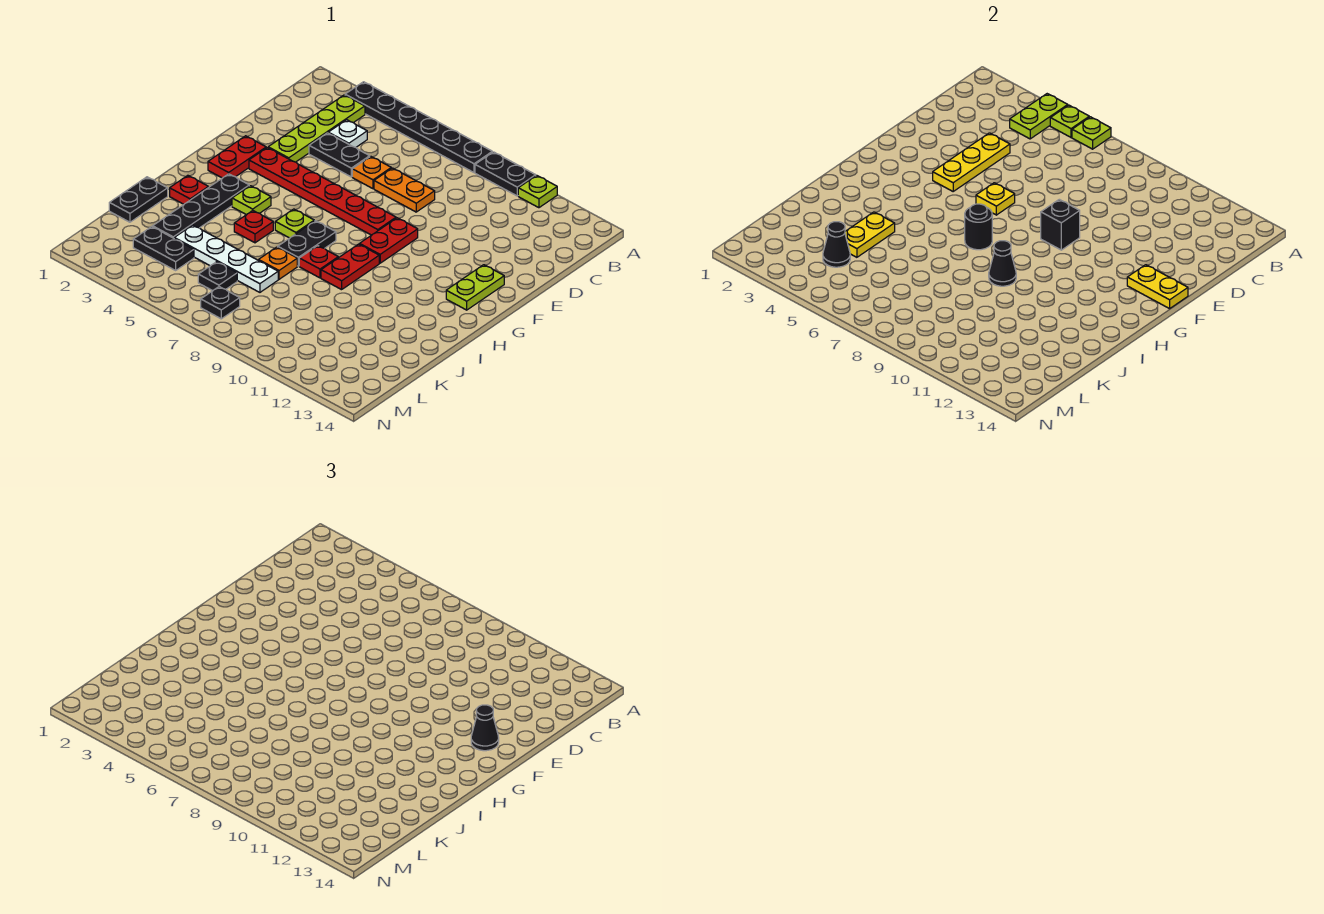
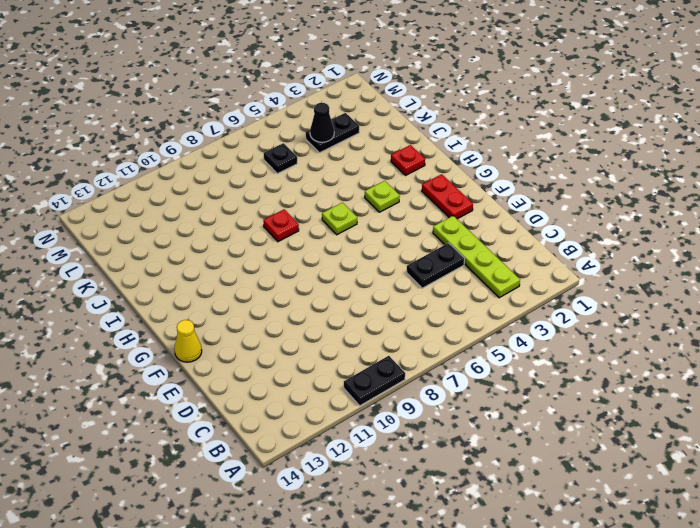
yellow 1x1 cone [175,320,202,362] -> none
none -> black 1x6 plate [345,82,492,172]
none -> lime 1x1 plate [518,175,557,208]
none -> white 1x1 plate [328,120,367,147]
none -> orange 1x1 plate [352,156,391,189]

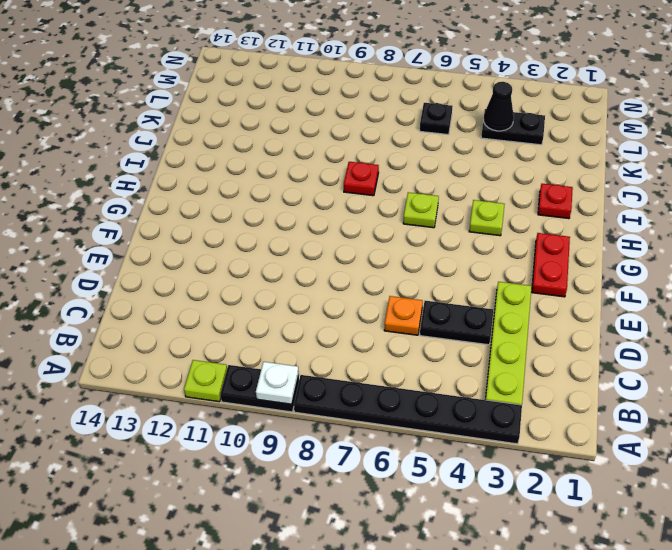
white 1x1 plate [256,362,299,404] -> white 1x1 plate moved to [328,120,367,147]
none -> orange 1x2 plate [374,168,435,212]
none -> red 1x6 plate [249,148,396,235]
none -> red 1x2 plate [360,218,418,263]
none -> lime 1x2 plate [446,265,504,310]

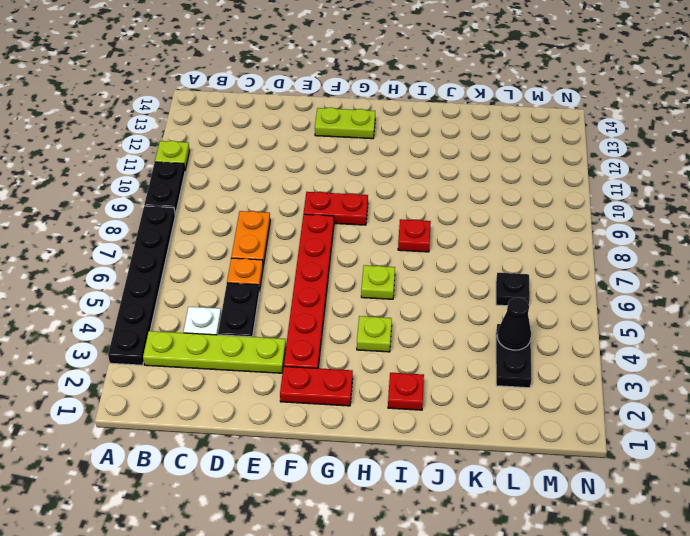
none -> black 1x4 plate [153,174,249,238]
none -> black 1x2 plate [278,221,336,266]
none -> red 1x2 plate [321,244,379,290]
none -> red 1x1 plate [234,211,273,243]

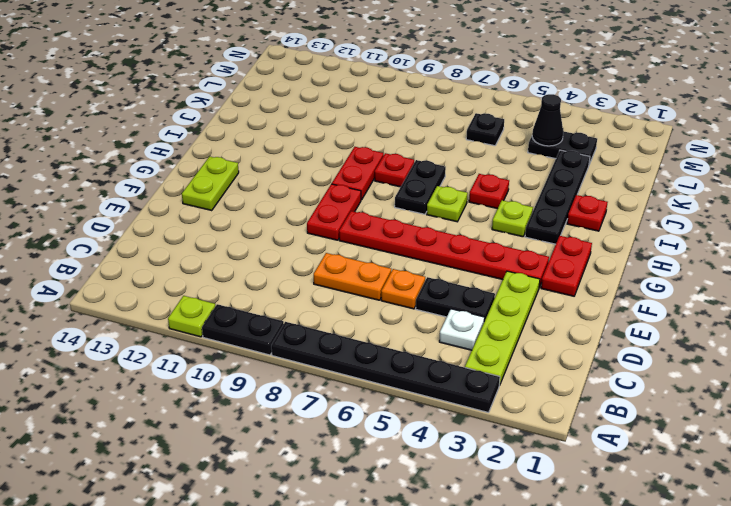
none -> black 1x2 plate [109,177,168,222]
none -> orange 1x1 plate [259,247,297,279]
none -> white 1x4 plate [174,225,278,292]
none -> black 1x1 plate [201,287,240,319]

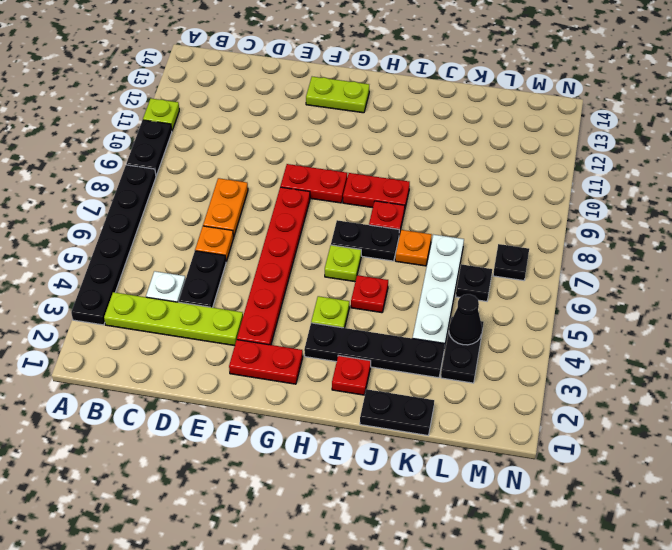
none -> lime 1x2 plate [1010,94,1068,139]
none -> lime 1x1 plate [1050,105,1089,137]
none -> lime 1x1 plate [1072,117,1111,149]
none -> yellow 1x3 plate [933,133,1010,191]

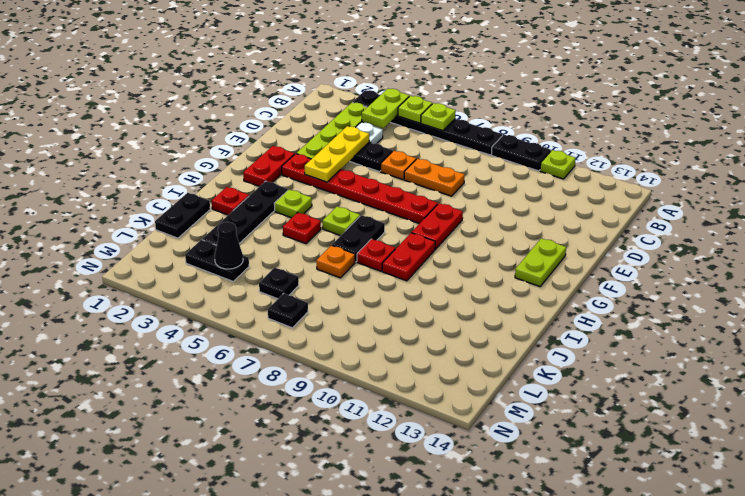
none -> white 1x4 plate [174,225,278,292]
none -> yellow 1x1 plate [976,183,1015,215]
none -> black 1x1 brick [1041,199,1080,250]
none -> yellow 1x2 plate [1127,265,1188,309]

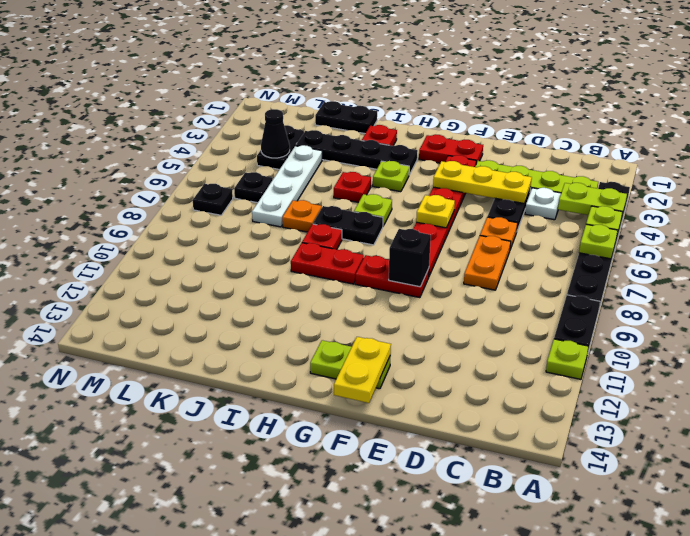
none -> black 1x1 round brick [965,204,992,250]
none -> black 1x1 cone [989,241,1016,286]
none -> yellow 1x2 plate [845,212,895,257]
none -> black 1x1 cone [471,705,499,751]

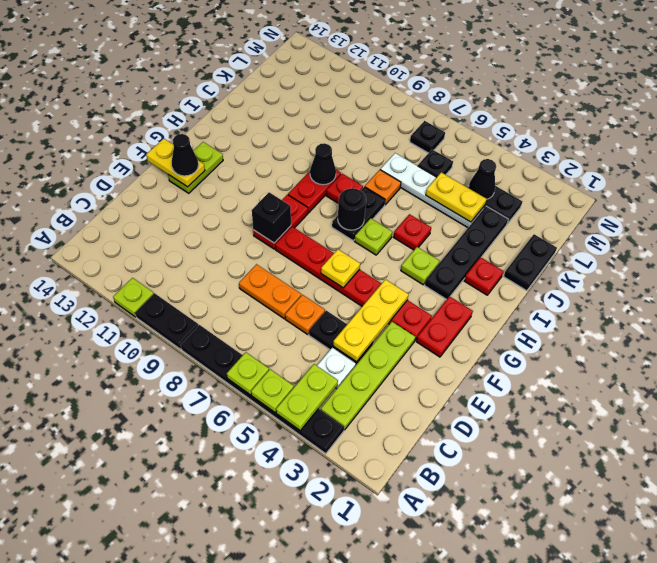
yellow 1x2 plate [426,172,487,222] -> yellow 1x2 plate turned to [845,212,895,257]

